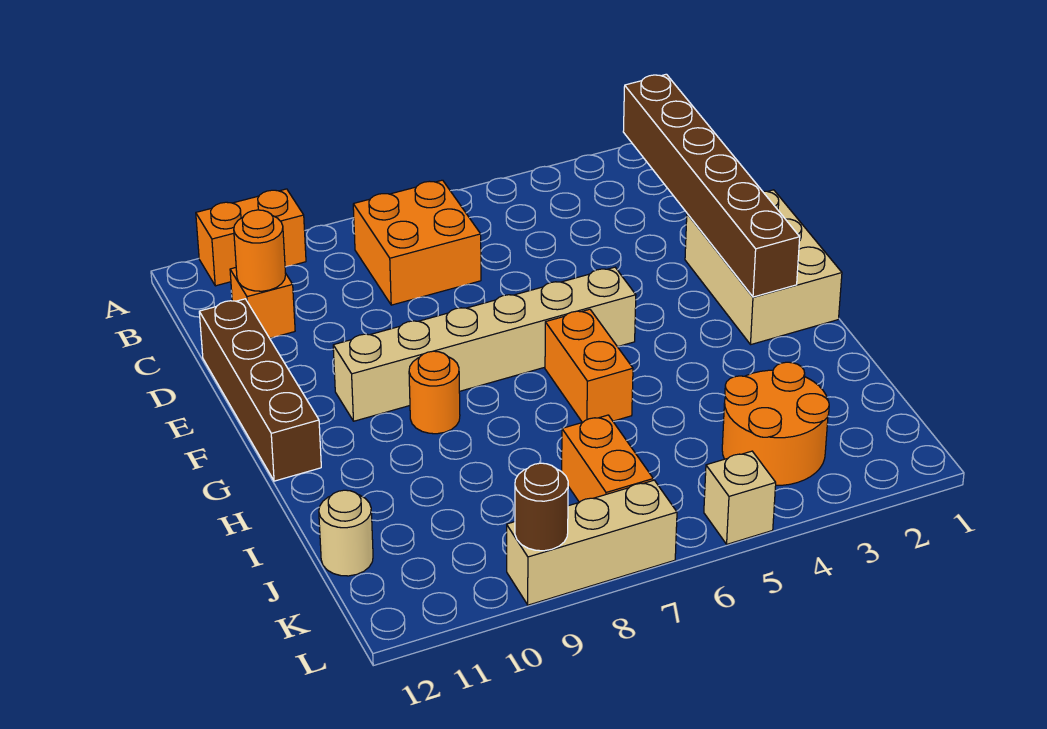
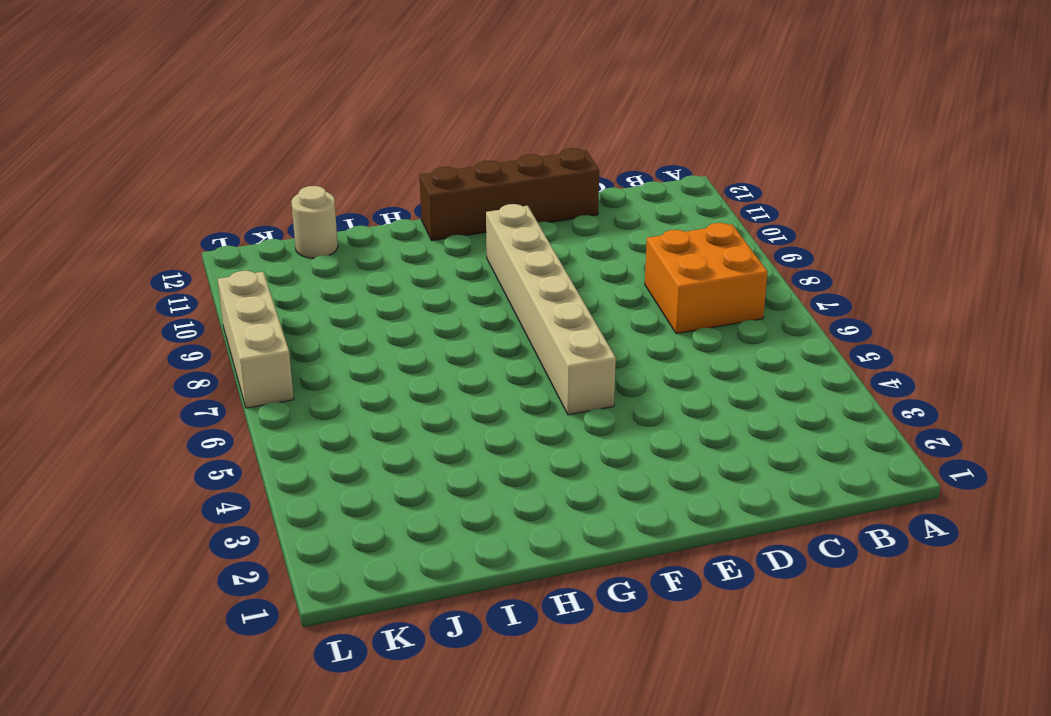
none -> orange 1x2 brick [196,189,306,286]
none -> orange 1x1 brick [230,268,295,338]
none -> tan 2x3 brick [685,190,842,344]

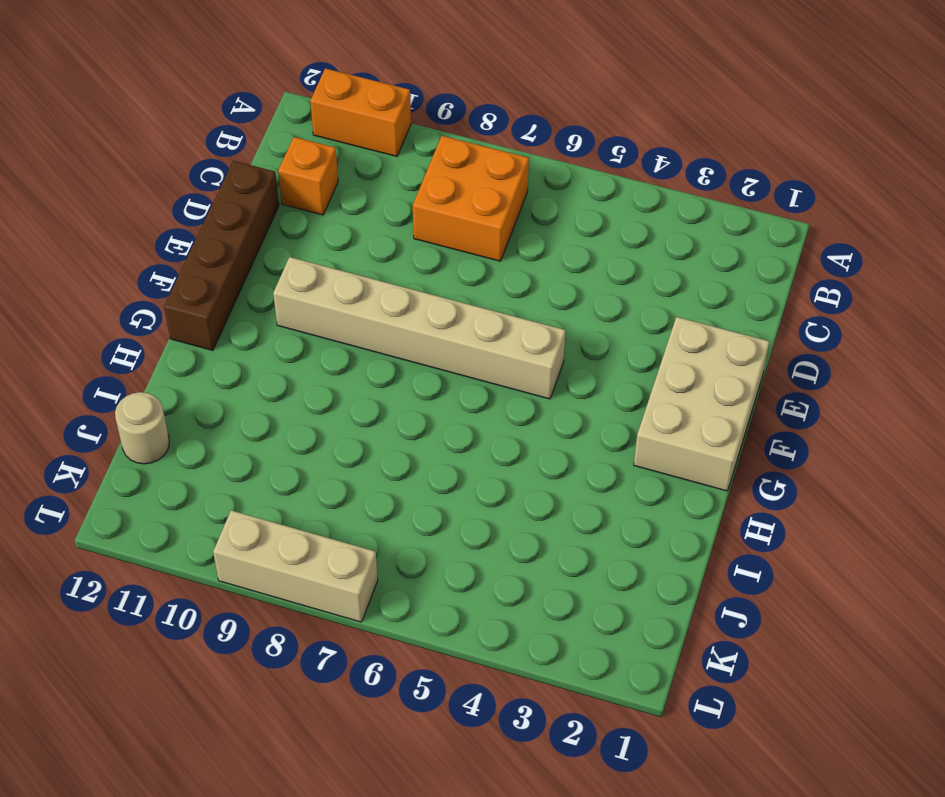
none -> orange 1x2 brick [545,309,633,422]
none -> orange 1x1 round brick [409,351,460,434]
none -> orange 2x2 round brick [722,362,829,485]

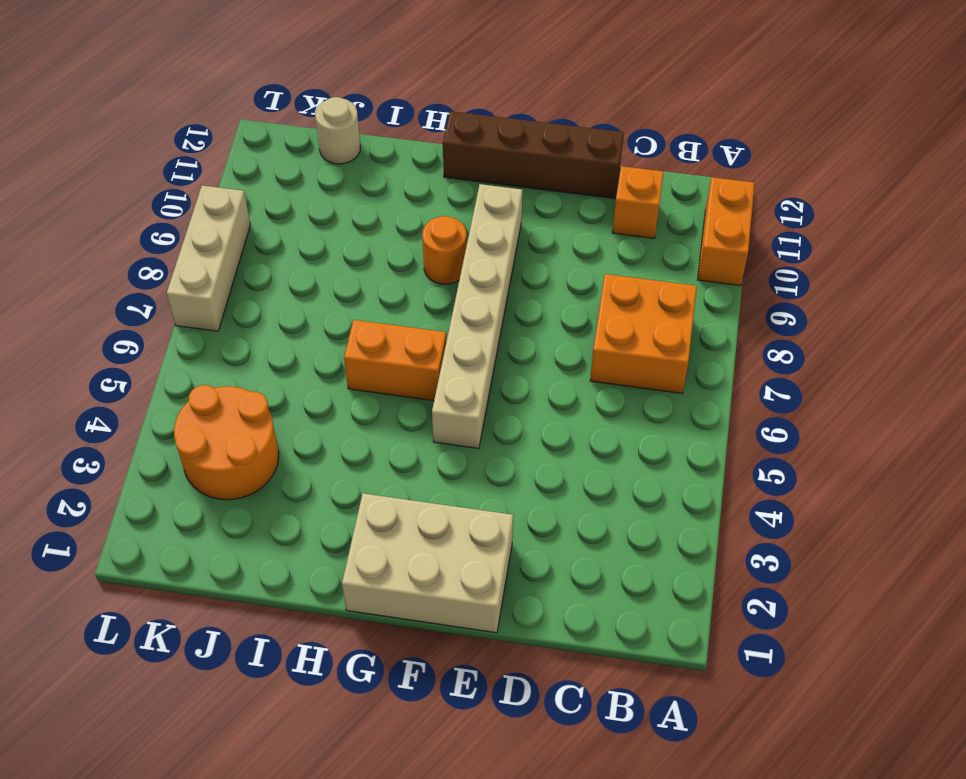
none -> orange 1x2 brick [562,415,653,502]
none -> tan 1x1 brick [704,451,776,544]
none -> brown 1x6 brick [623,74,800,297]

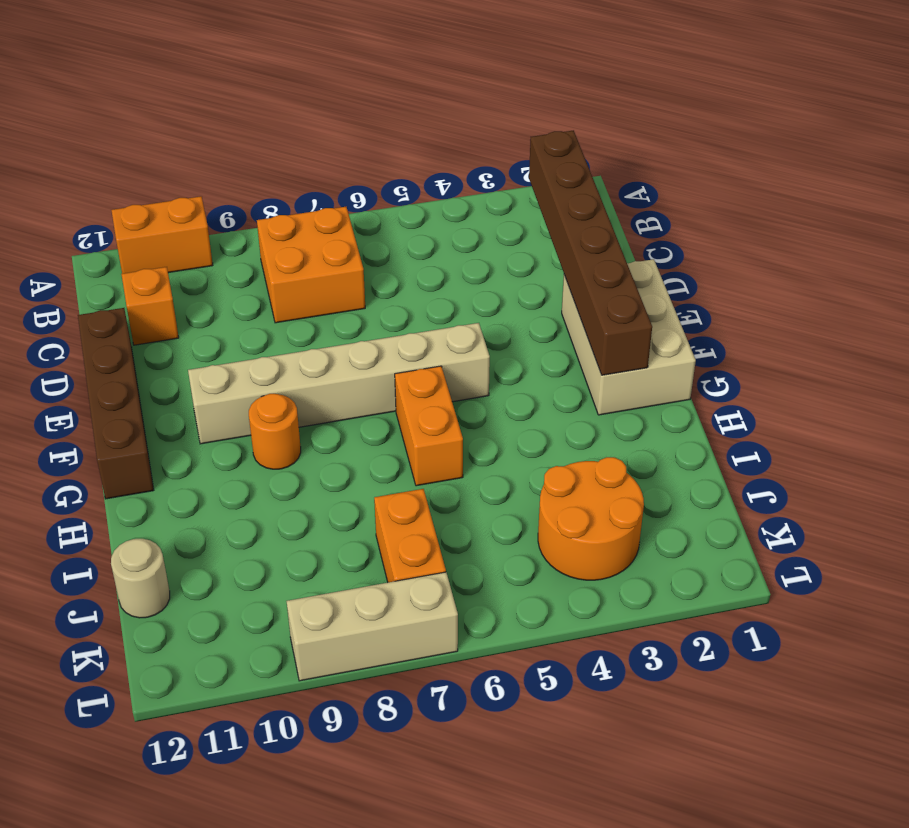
none -> tan 1x1 brick [704,451,776,544]
none -> orange 1x1 round brick [234,210,286,291]
none -> brown 1x1 round brick [515,463,568,551]

